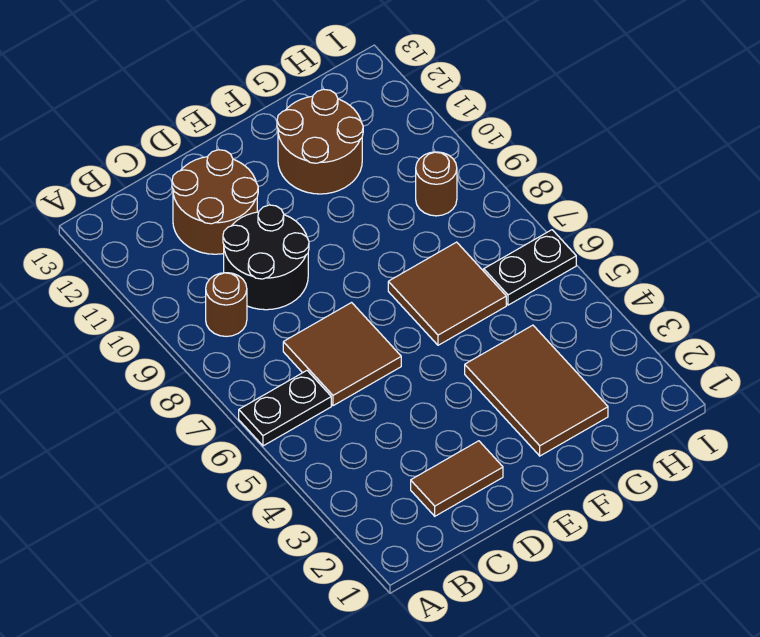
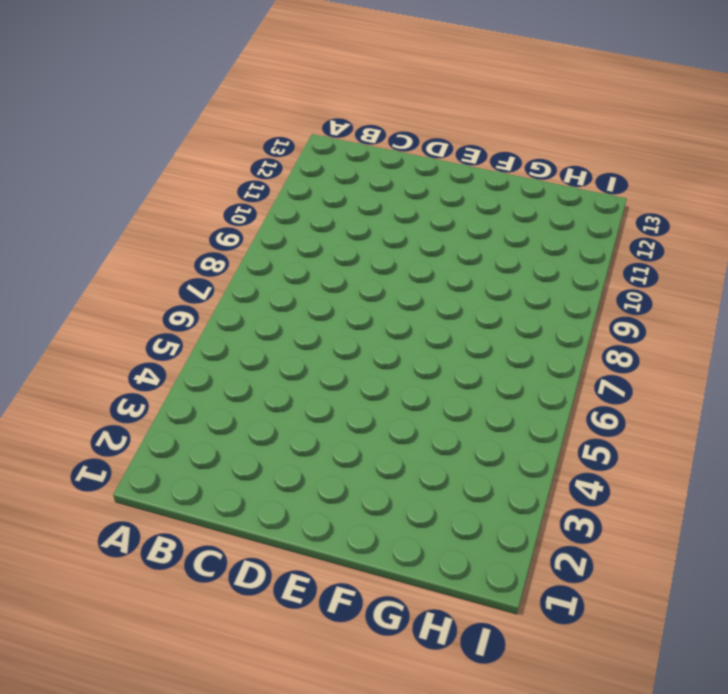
none -> black 1x2 plate [239,371,331,446]
none -> brown 1x1 round brick [206,273,247,337]

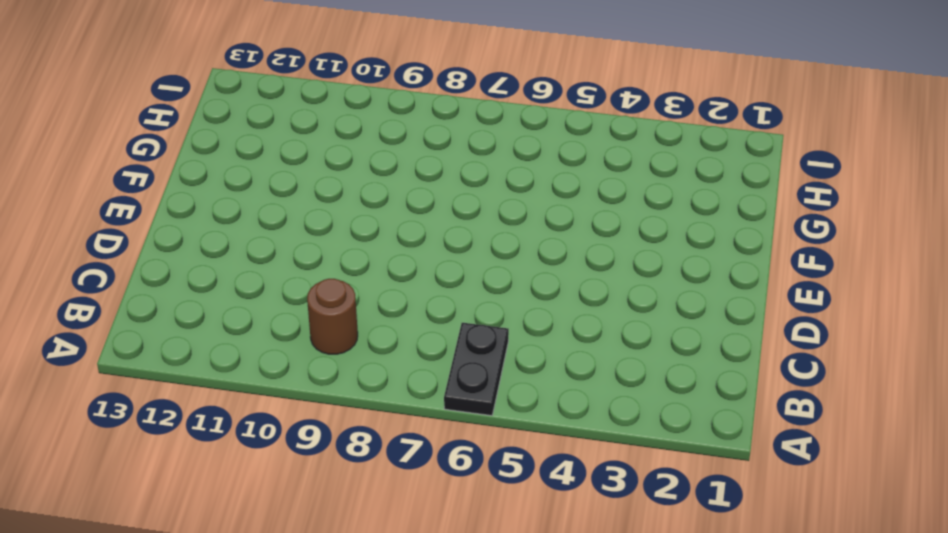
none -> brown 1x2 tile [411,441,503,516]
none -> brown 2x2 tile [283,303,401,406]

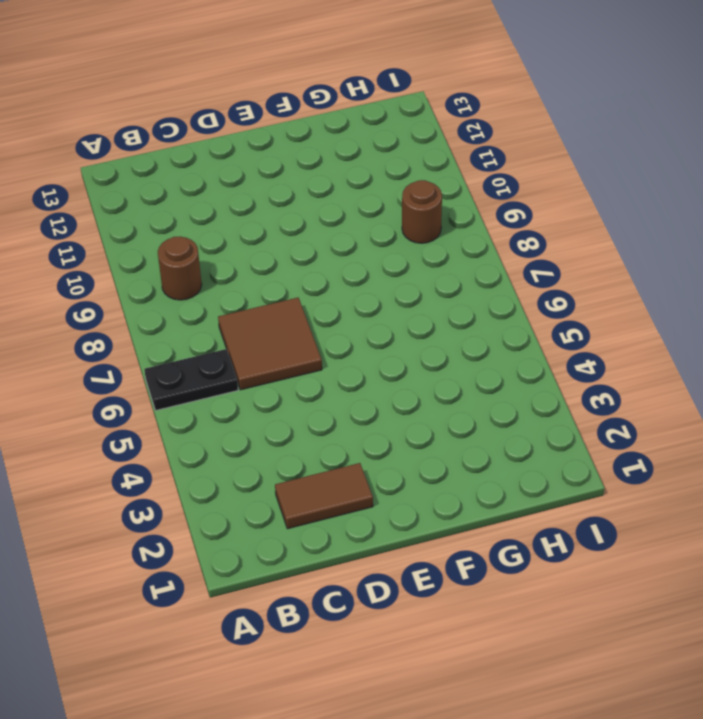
none -> black 2x2 round brick [223,205,309,310]
none -> brown 2x2 round brick [172,150,258,254]

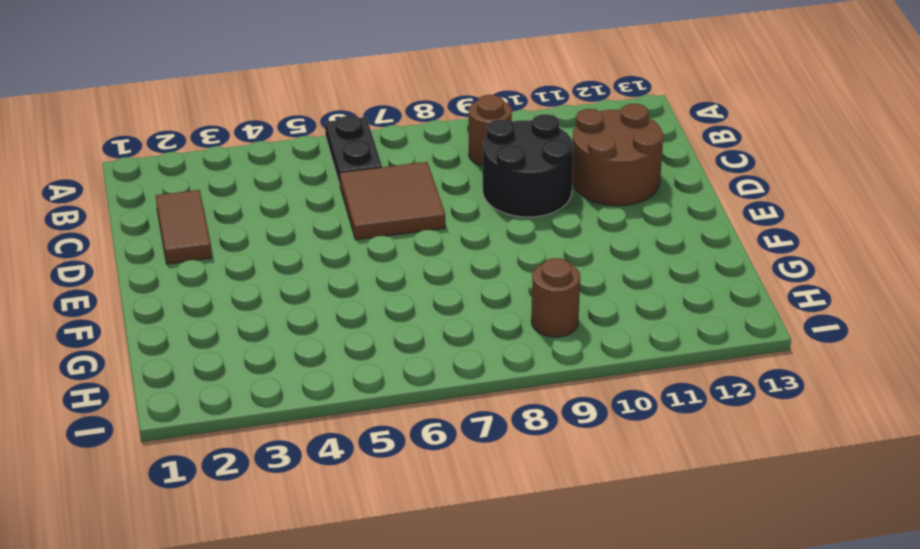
none -> brown 2x3 tile [465,325,608,456]
none -> brown 2x2 tile [388,242,506,345]

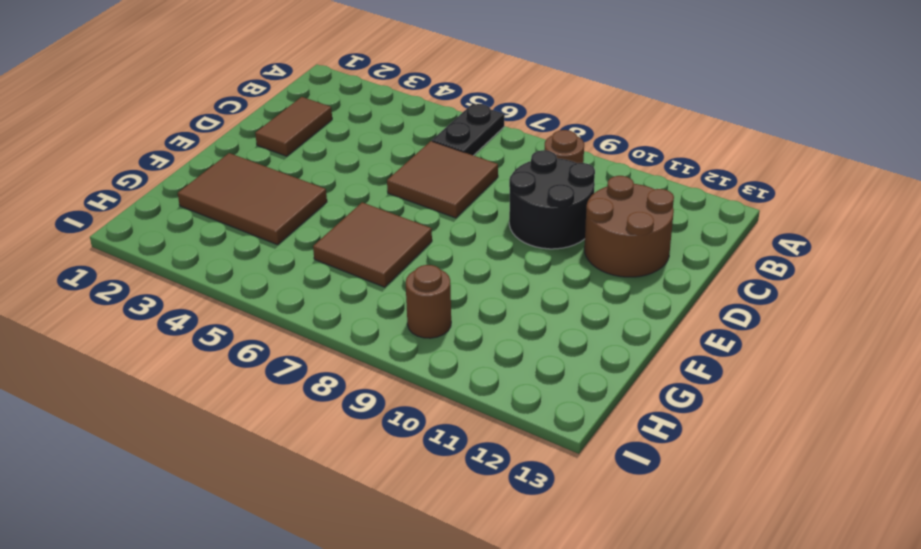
none -> brown 2x2 round brick [277,89,363,194]
none -> black 1x2 plate [484,230,576,305]

